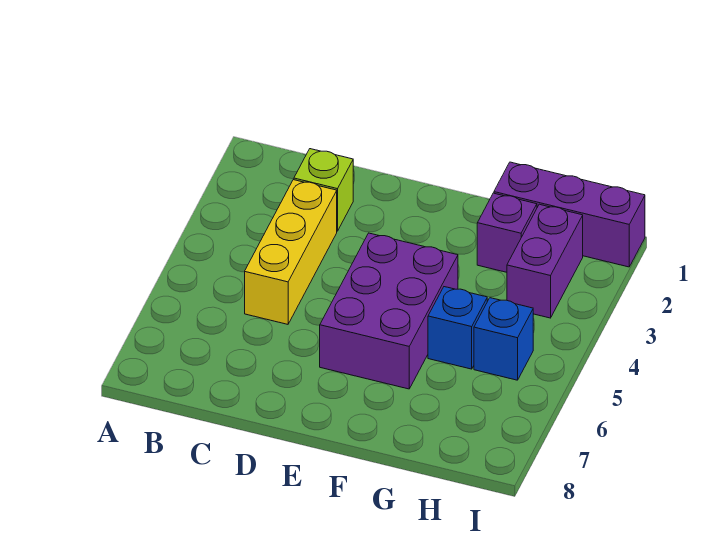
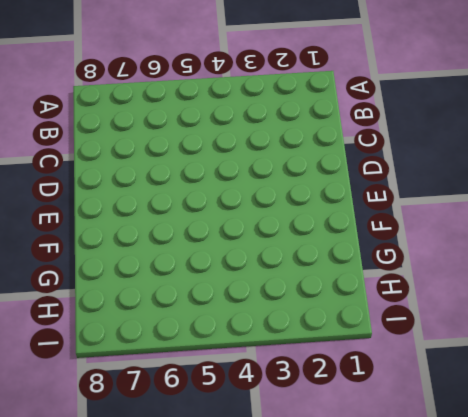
none -> lime 1x1 brick [294,149,353,231]
none -> yellow 1x3 brick [245,180,337,324]

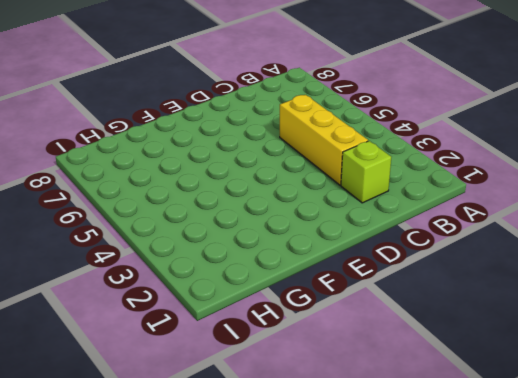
none -> purple 2x3 brick [320,233,458,389]
none -> purple 1x3 brick [494,162,645,267]

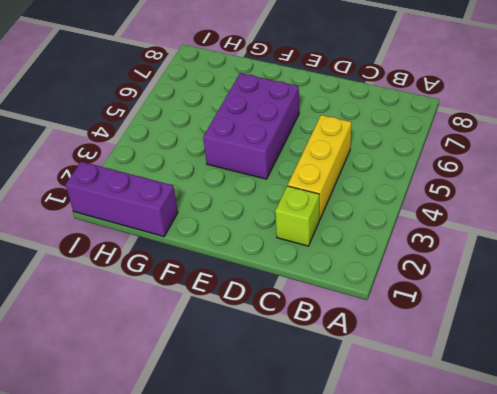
none -> purple 1x1 brick [477,193,537,272]
none -> blue 1x1 brick [428,287,487,369]

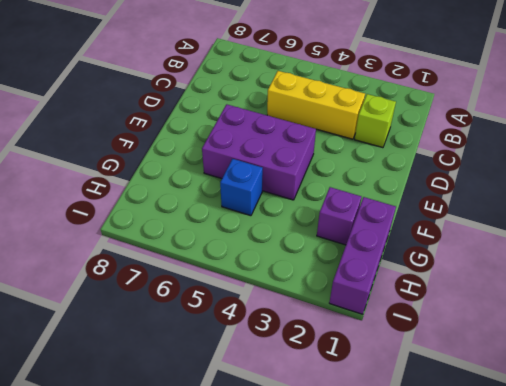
none -> purple 1x2 brick [507,204,583,318]
none -> blue 1x1 brick [474,298,533,380]

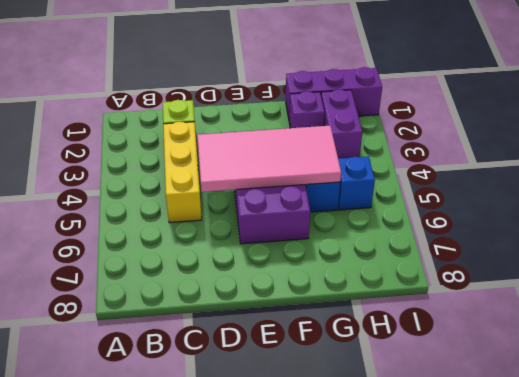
pink 2x4 tile [197,126,341,192] -> none

